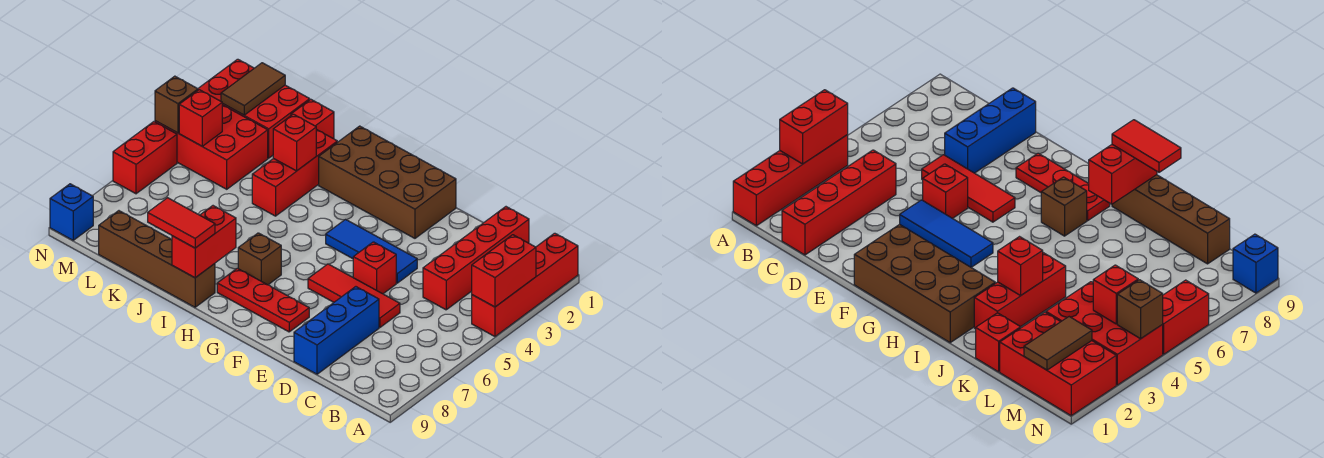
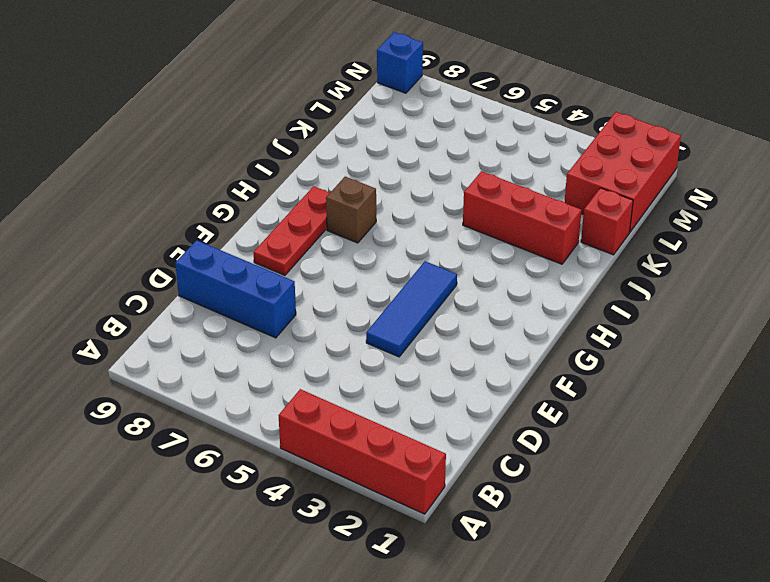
none -> red 1x4 brick [423,207,529,310]
none -> red 1x3 tile [308,264,400,328]
none -> red 1x1 brick [353,242,396,294]

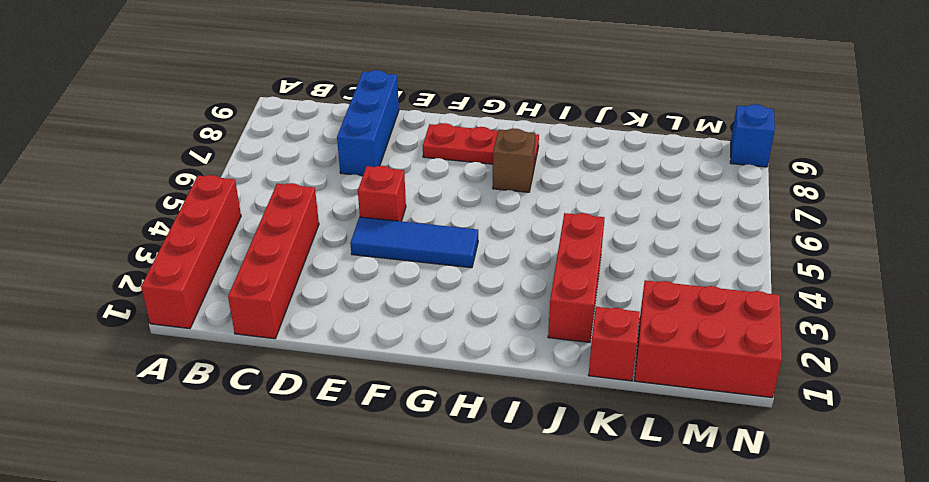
none -> red 1x3 tile [308,264,400,328]
none -> brown 2x4 brick [319,126,456,238]
none -> brown 1x4 brick [99,211,215,307]

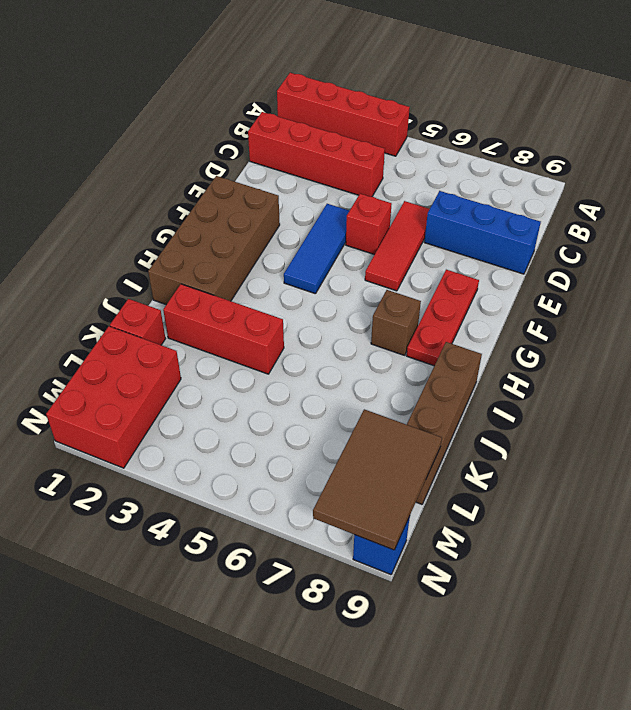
brown 2x3 tile [313,409,442,550] -> none
none -> red 2x3 brick [155,105,268,189]
none -> red 1x2 brick [113,122,177,194]
none -> red 1x2 brick [472,235,536,307]

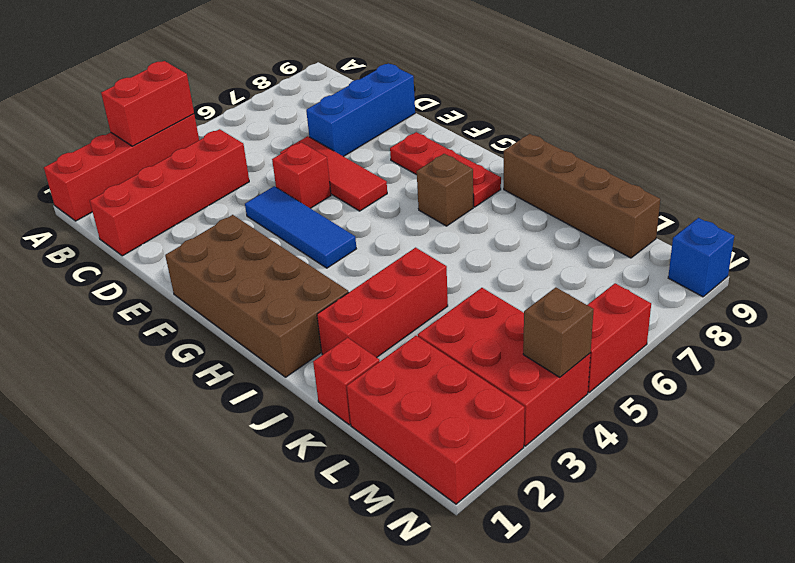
none -> red 1x2 brick [172,206,236,278]
none -> red 1x1 brick [273,114,316,171]
none -> brown 1x2 tile [221,63,285,115]

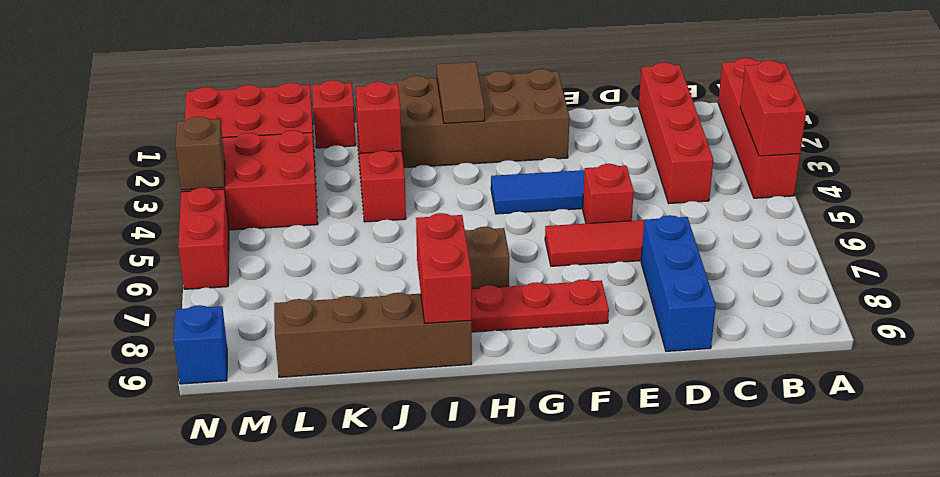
brown 1x2 tile [437,62,485,123] -> brown 1x2 tile moved to [221,63,285,115]
none -> red 1x1 brick [179,90,222,146]
none -> red 1x2 tile [148,198,215,248]

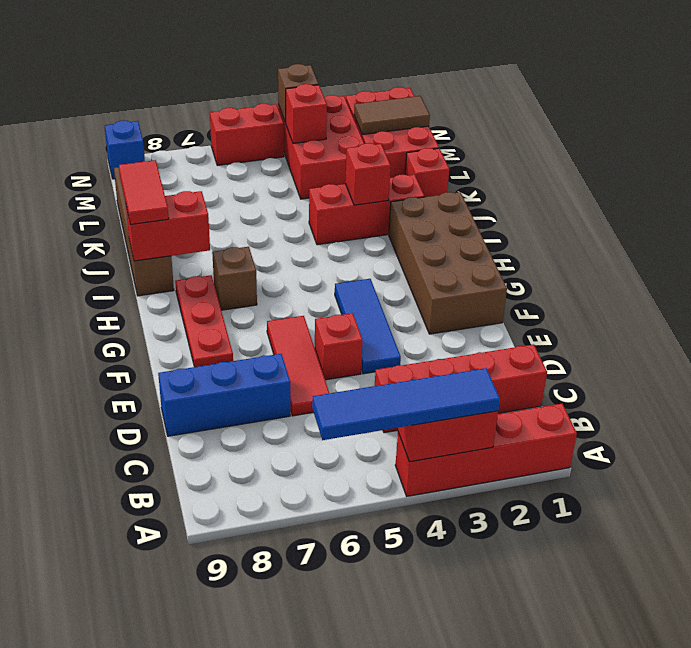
blue 1x4 tile [312,368,500,440] -> none

